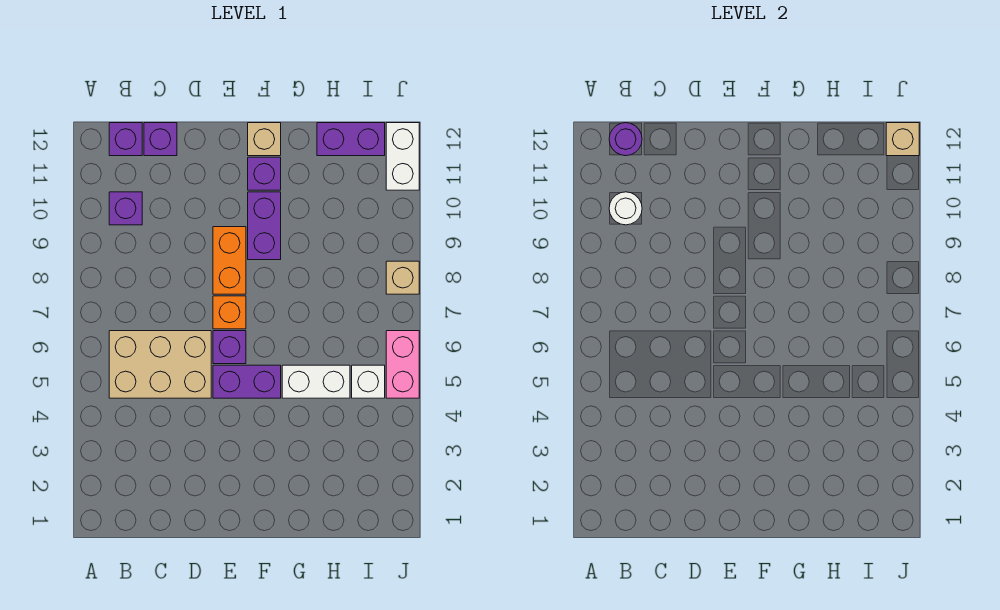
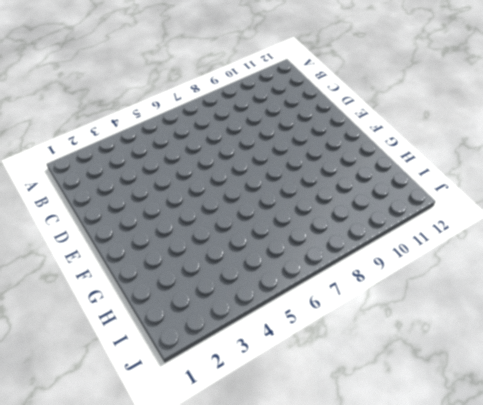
none -> tan 2x3 brick [109,331,211,398]
none -> purple 1x1 brick [109,192,142,225]
none -> purple 1x1 brick [109,123,142,156]

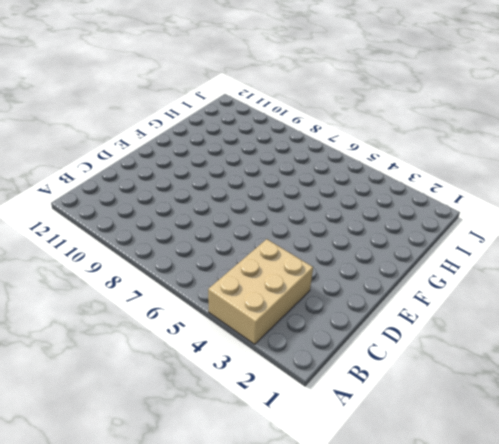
tan 2x3 brick [208,239,313,344] -> tan 2x3 brick moved to [109,331,211,398]
none -> purple 1x1 brick [109,192,142,225]
none -> purple 1x1 brick [109,123,142,156]
none -> purple 1x1 brick [144,123,177,156]

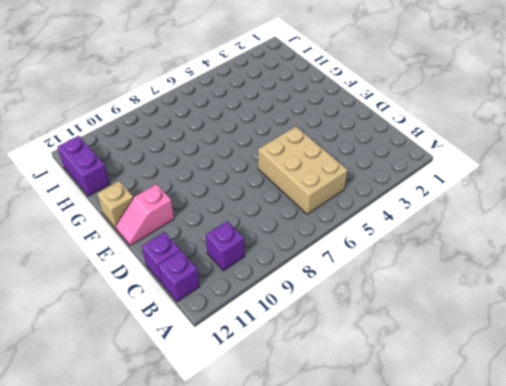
pink 1x2 slope [116,184,174,246] -> none
none -> purple 1x2 brick [213,365,281,398]
none -> purple 1x1 brick [213,331,246,364]
none -> orange 1x1 brick [213,296,246,329]

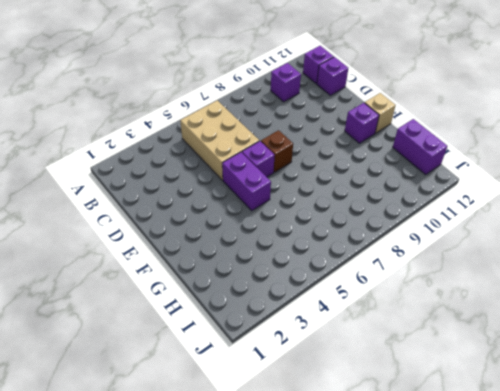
brown 1x1 brick [261,130,293,172] -> orange 1x1 brick [213,296,246,329]
none -> orange 1x2 brick [213,227,246,294]
none -> purple 1x2 brick [248,192,281,260]
none -> white 1x2 brick [282,365,350,398]

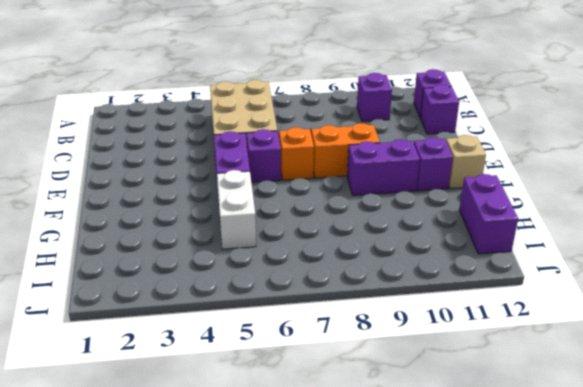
none -> white 1x1 brick [352,365,385,398]
none -> pink 1x2 brick [386,331,419,398]
none -> tan 1x1 brick [386,261,419,294]

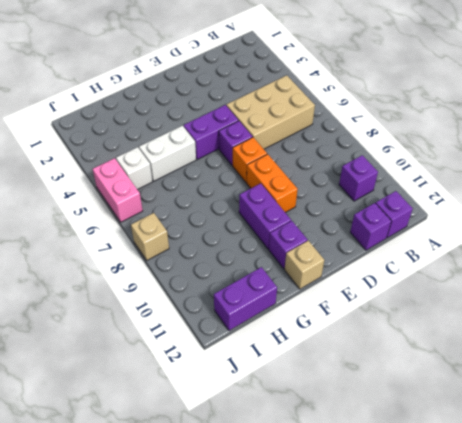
none -> white 1x2 brick [386,123,419,190]
none -> white 1x1 round brick [609,192,642,225]
none -> purple 1x1 round brick [609,123,642,156]

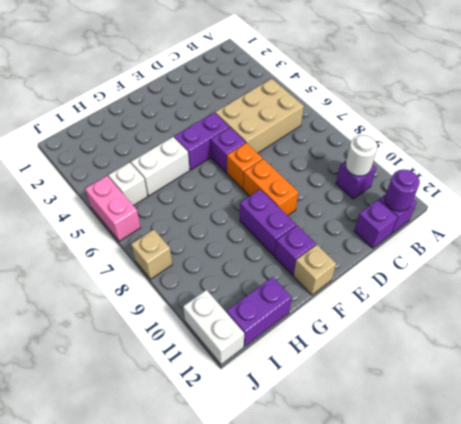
none -> tan 1x1 brick [886,123,919,156]

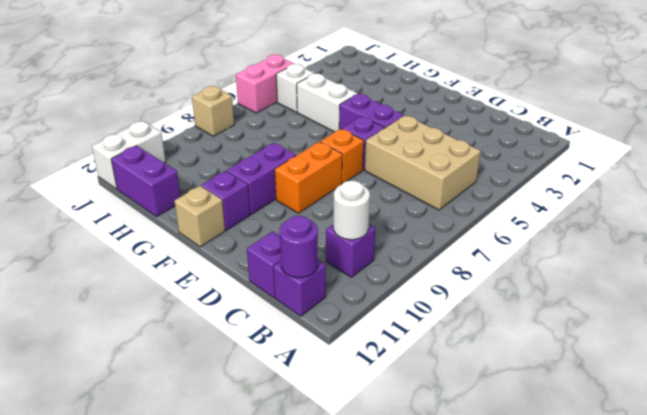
none -> tan 1x1 brick [886,123,919,156]

